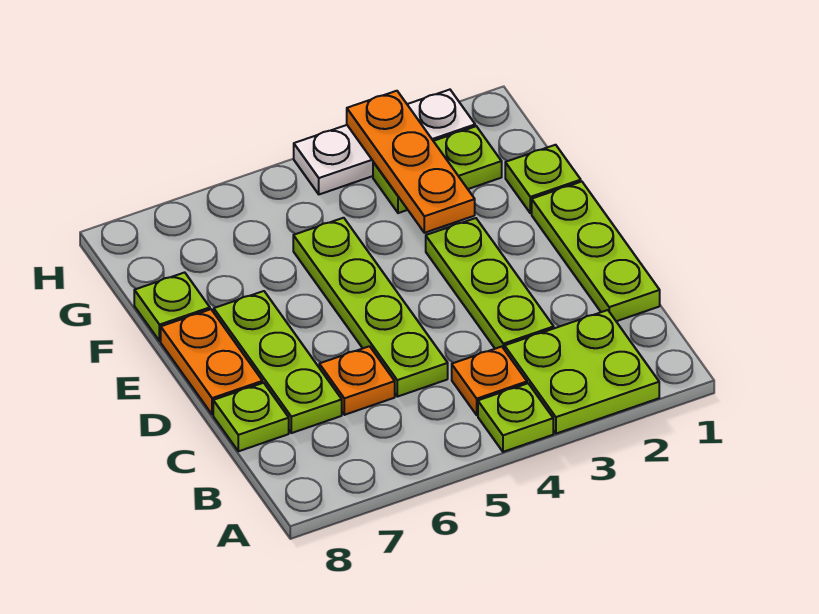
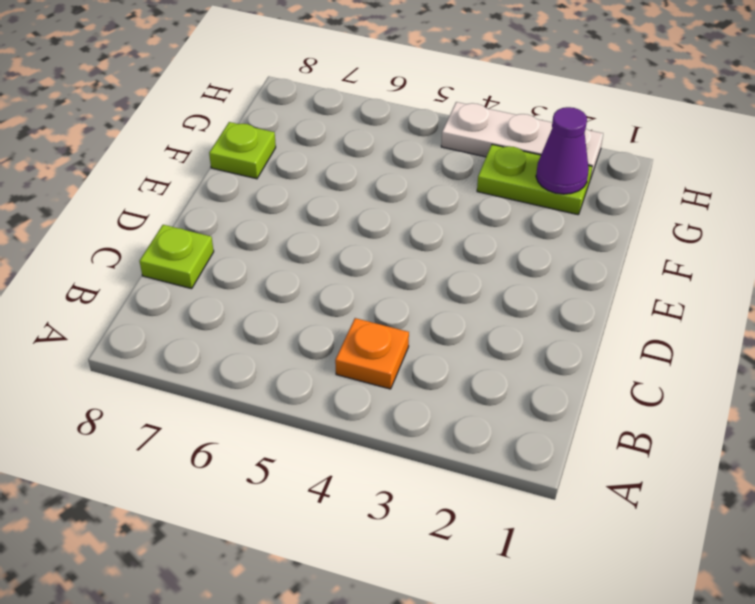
purple 1x1 cone [536,107,589,194] -> none
none -> lime 2x2 plate [505,310,659,434]
none -> lime 1x1 plate [478,383,553,452]
none -> lime 1x3 plate [532,182,660,321]

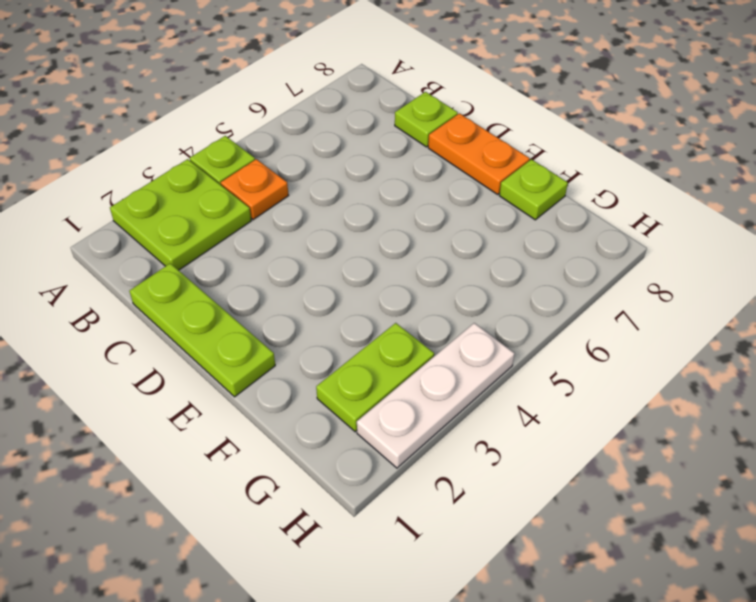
none -> lime 1x3 plate [426,218,554,350]
none -> lime 1x4 plate [293,218,448,397]
none -> orange 1x1 plate [319,346,395,415]

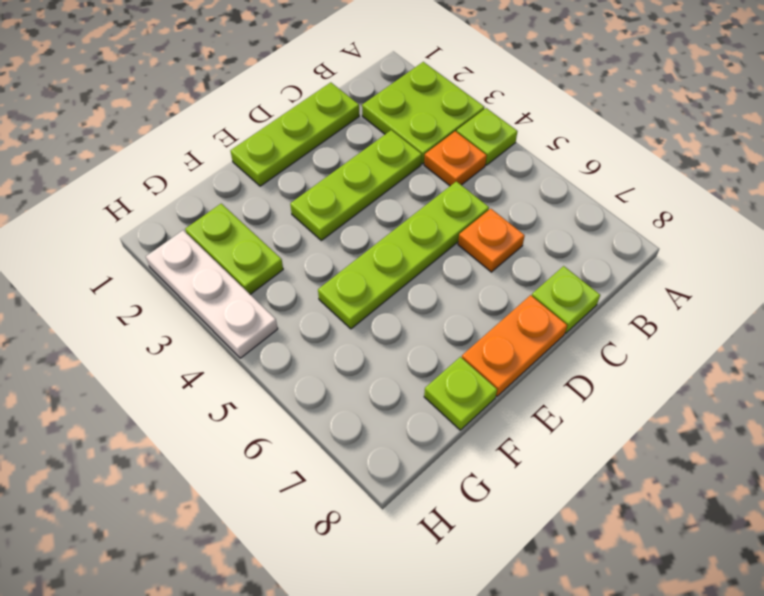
none -> lime 1x3 plate [214,291,342,433]
none -> lime 1x1 plate [505,145,581,213]
none -> orange 1x3 plate [347,91,475,233]

